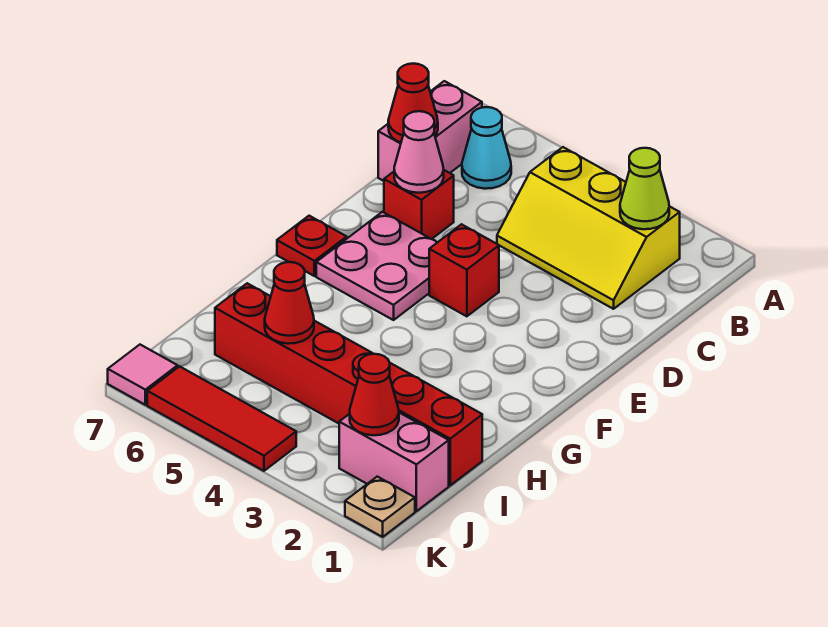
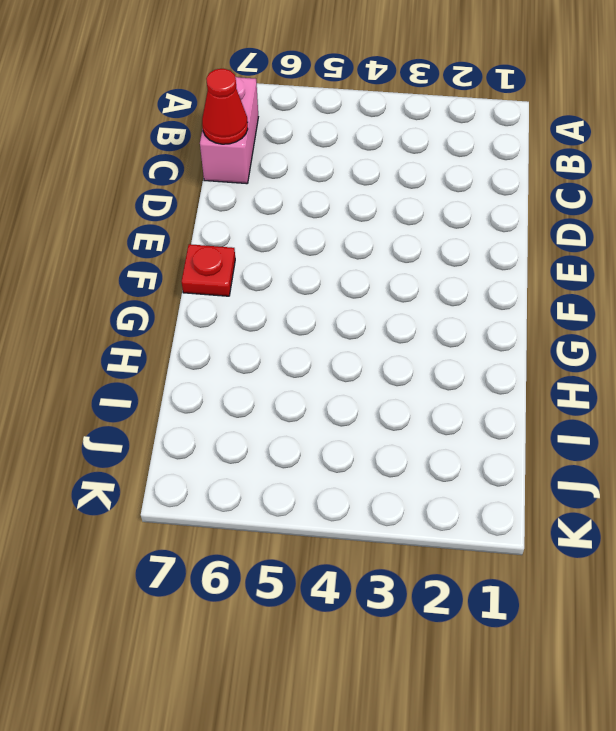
none -> yellow 2x3 slope [497,147,680,309]
none -> cyan 1x1 cone [462,107,511,189]
none -> red 1x1 brick [384,170,454,239]

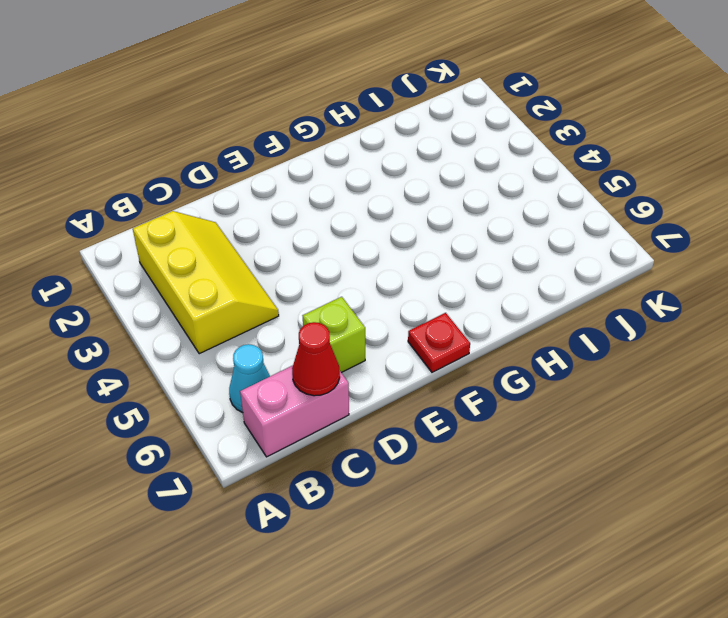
lime 1x1 brick [303,297,365,373] -> red 1x1 brick [384,170,454,239]
none -> red 1x1 brick [429,224,499,316]
none -> pink 2x2 plate [316,212,437,320]
none -> red 1x6 brick [215,283,482,485]

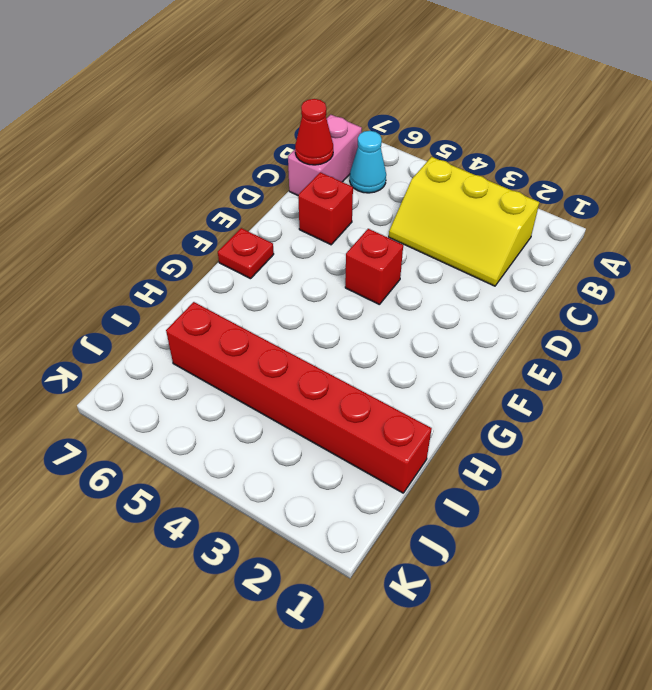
none -> pink 2x2 plate [316,212,437,320]
none -> pink 1x2 brick [339,413,449,511]
none -> tan 1x1 plate [345,477,415,537]

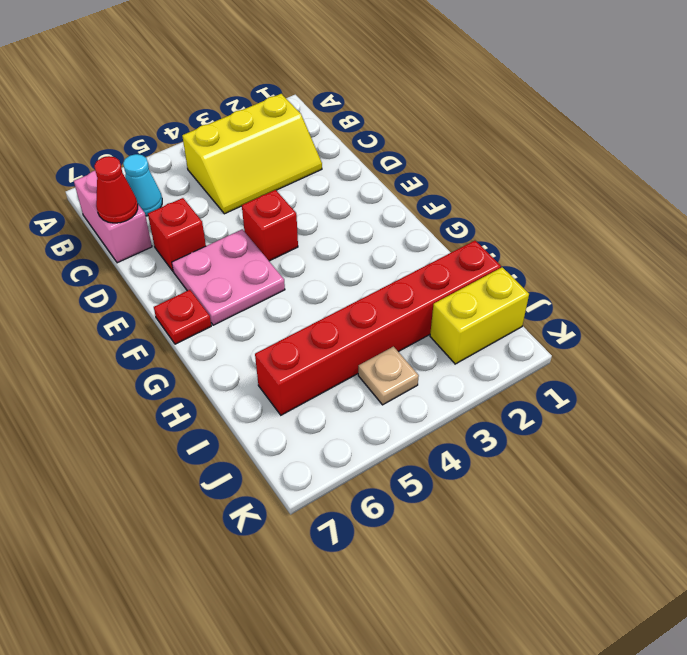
yellow 1x2 brick [430,267,529,364] -> pink 1x2 brick [339,413,449,511]
tan 1x1 plate [358,347,419,405] -> tan 1x1 plate moved to [345,477,415,537]
none -> red 1x3 tile [147,366,296,471]
none -> pink 1x1 tile [108,345,178,405]
none -> lime 1x1 cone [620,148,669,229]

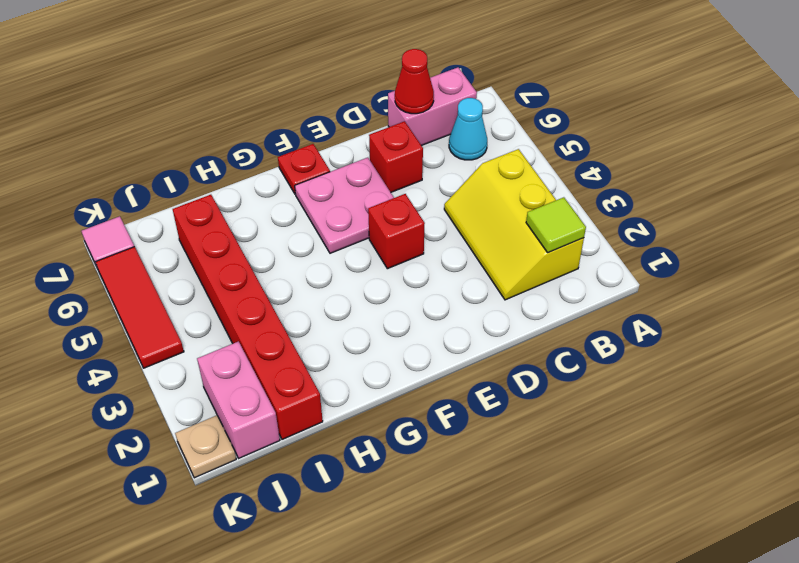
lime 1x1 tile [526,197,586,253] -> lime 1x1 cone [620,148,669,229]
none -> pink 1x1 cone [394,111,444,193]
none -> red 1x1 cone [265,262,314,344]
none -> red 1x1 cone [350,354,399,435]

